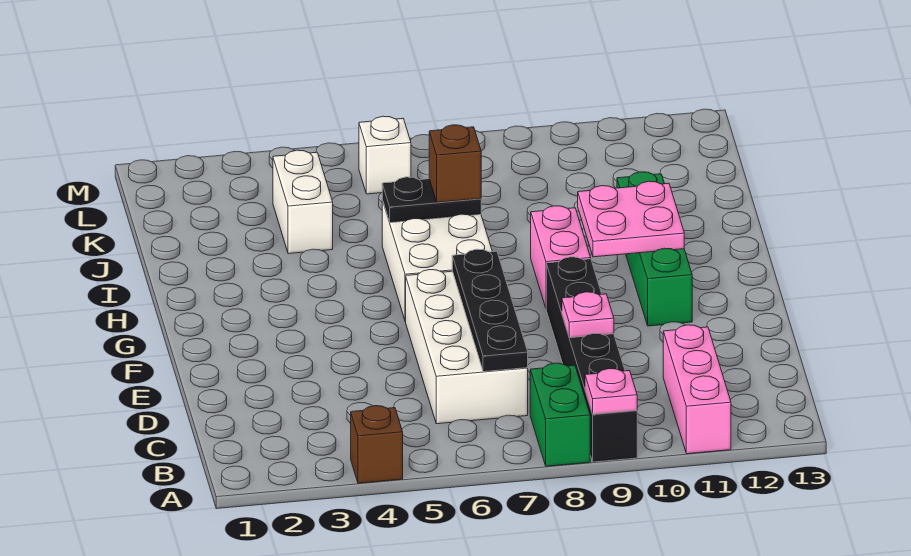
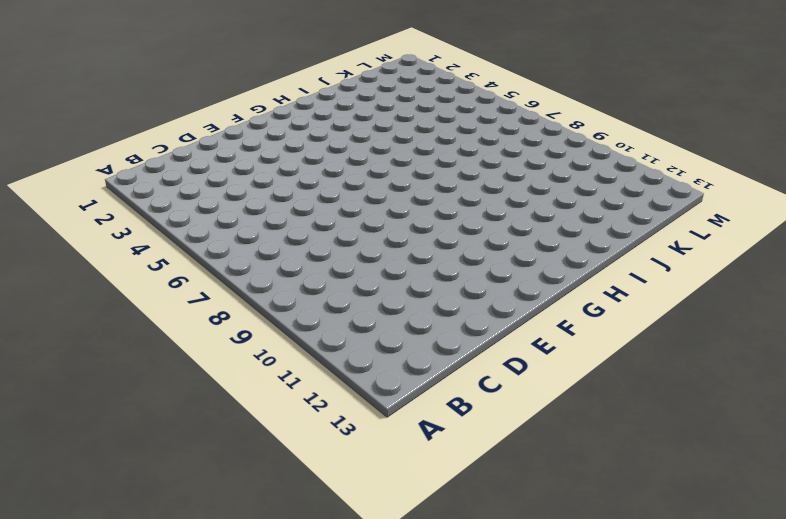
none -> brown 1x1 brick [351,406,403,483]
none -> green 1x2 brick [530,363,590,466]
none -> black 1x6 brick [546,257,637,462]

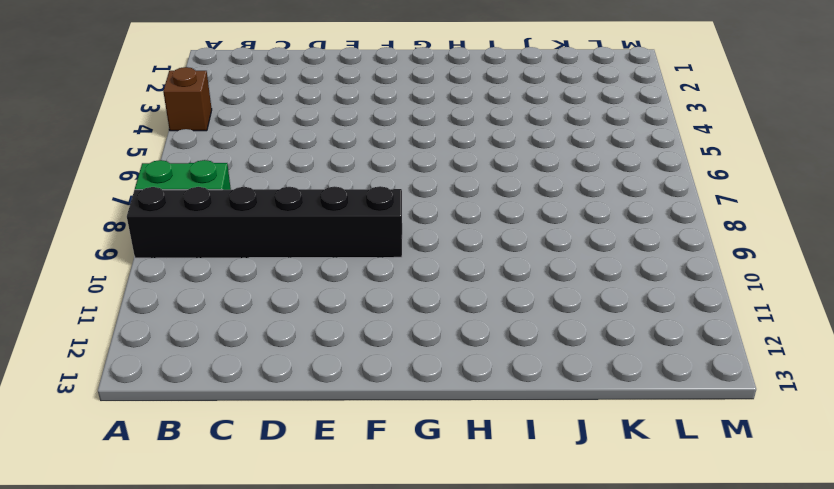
none -> pink 1x3 brick [663,325,731,454]
none -> white 2x4 brick [406,270,528,424]
none -> green 1x4 brick [617,172,692,326]

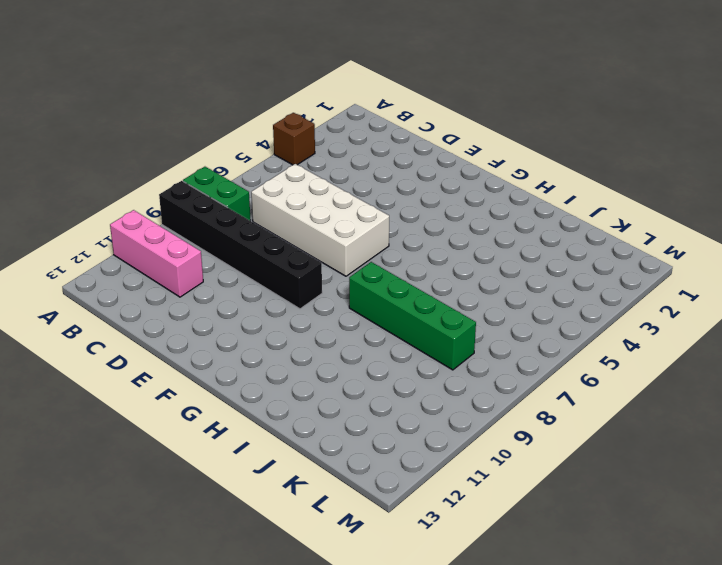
green 1x4 brick [349,262,476,370] -> green 1x4 brick moved to [617,172,692,326]
none -> white 2x3 brick [382,200,492,322]
none -> pink 1x2 brick [531,206,591,308]
none -> white 1x2 brick [273,150,333,254]

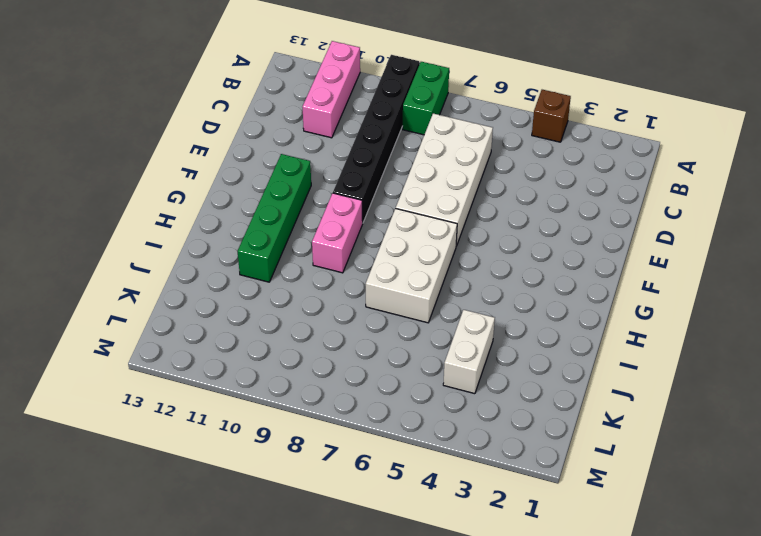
none -> white 1x1 brick [359,116,411,194]
none -> pink 1x1 plate [585,369,637,414]
none -> black 1x4 plate [452,249,528,372]

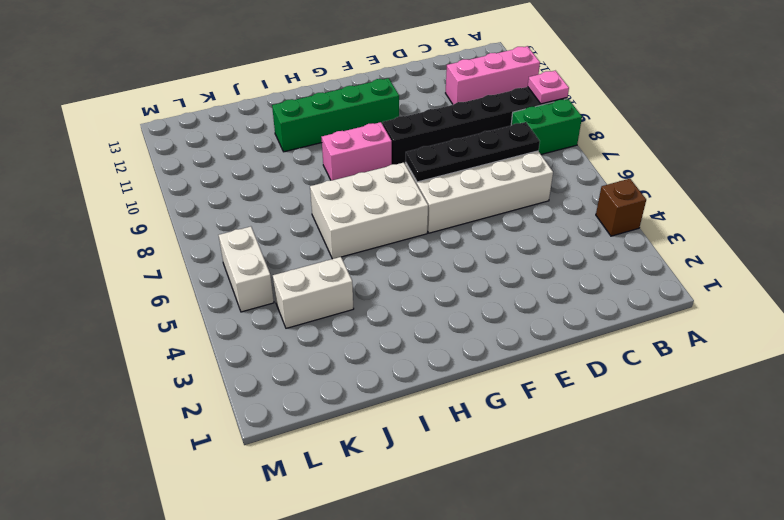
white 1x2 brick [219,226,274,312] -> white 1x1 brick [359,116,411,194]
none -> pink 1x1 plate [562,292,614,338]
none -> pink 2x2 plate [578,181,684,257]
none -> black 1x2 plate [382,177,481,223]

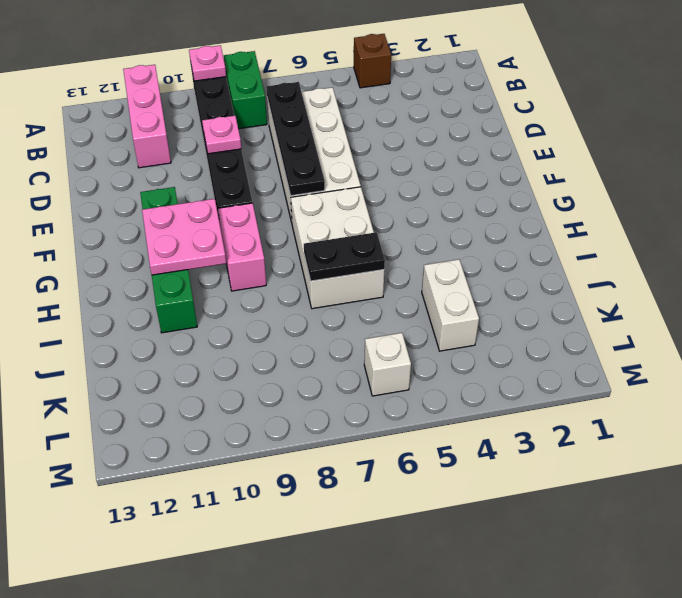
none -> brown 1x1 brick [429,125,481,203]

